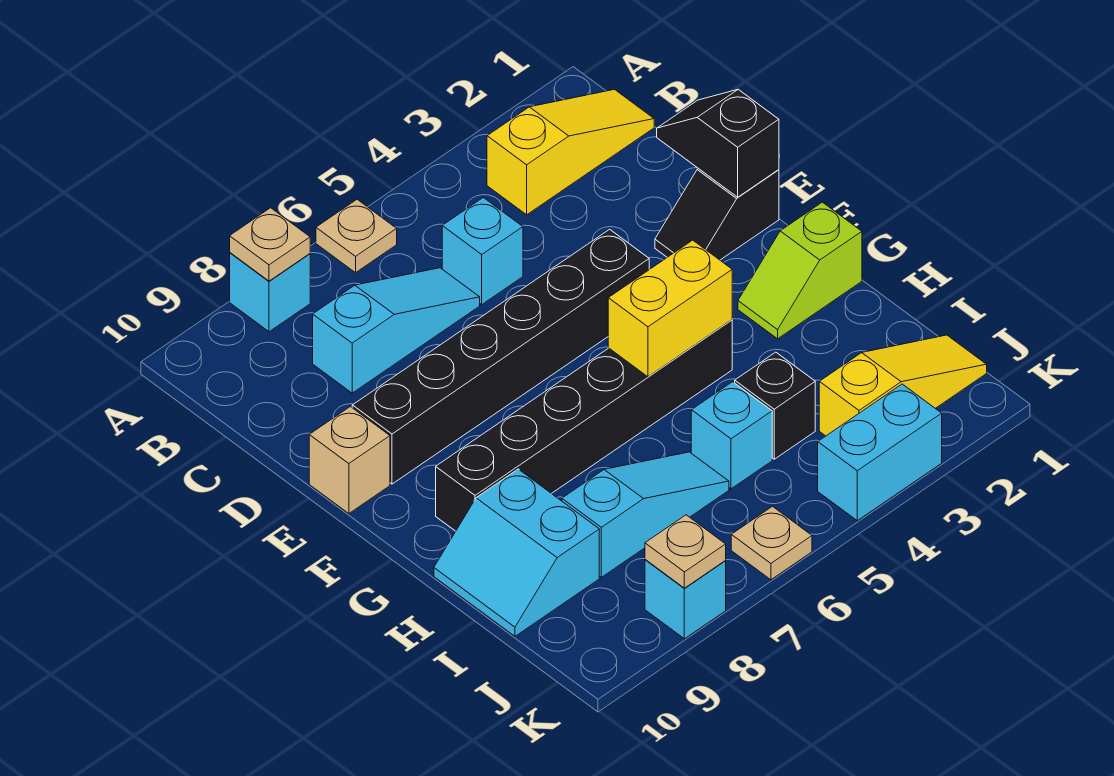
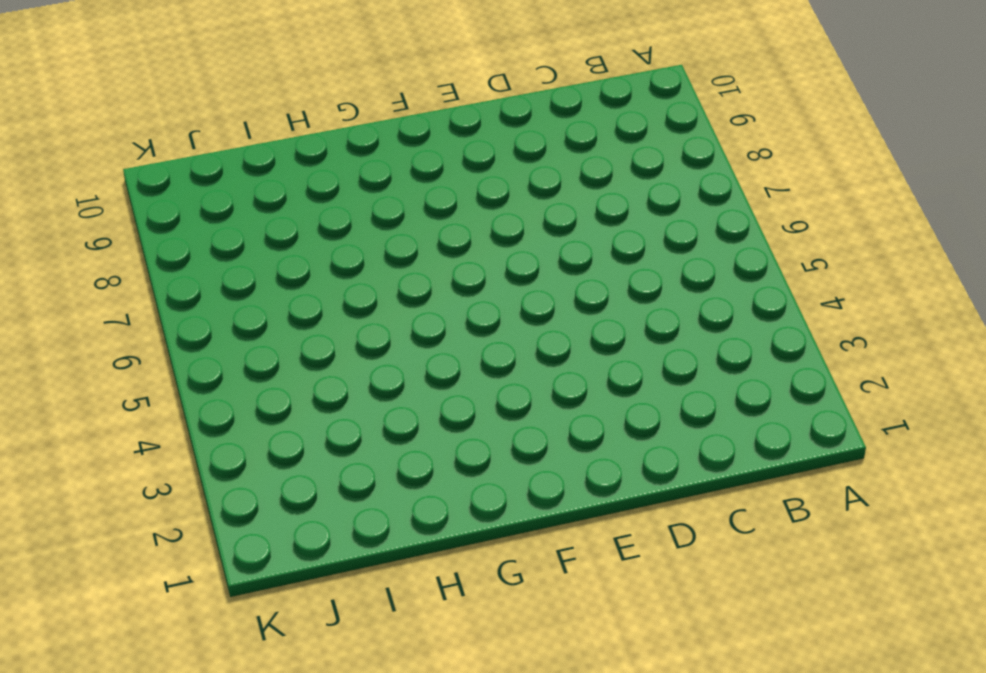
none -> tan 1x1 plate [316,200,397,273]
none -> cyan 1x1 brick [230,253,310,332]
none -> yellow 1x3 slope [487,89,654,215]

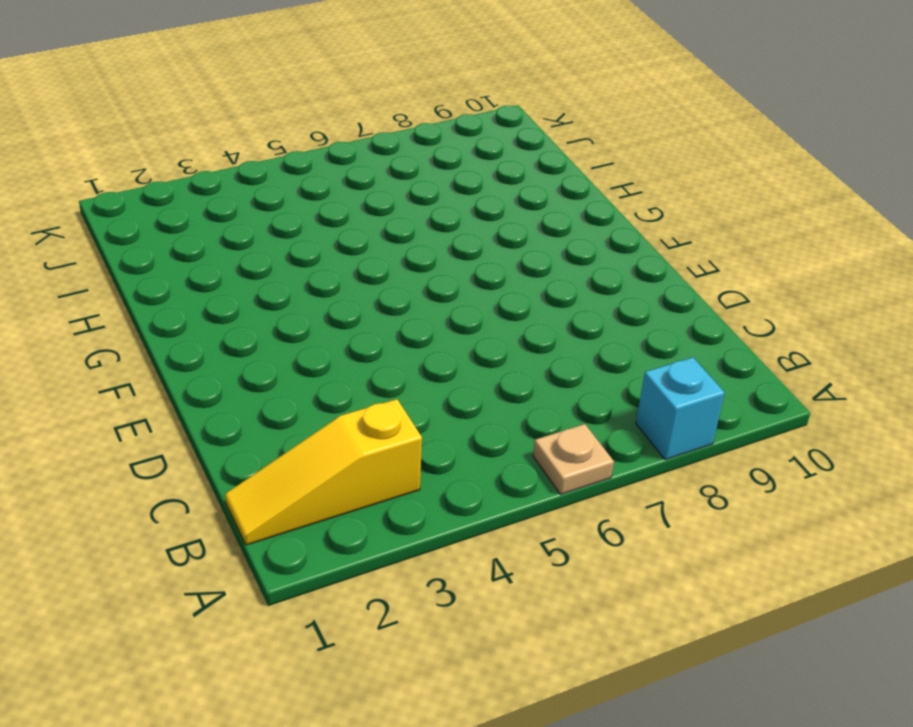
none -> cyan 1x1 brick [442,198,523,304]
none -> cyan 1x3 slope [313,268,480,393]
none -> black 1x2 slope [655,169,779,260]

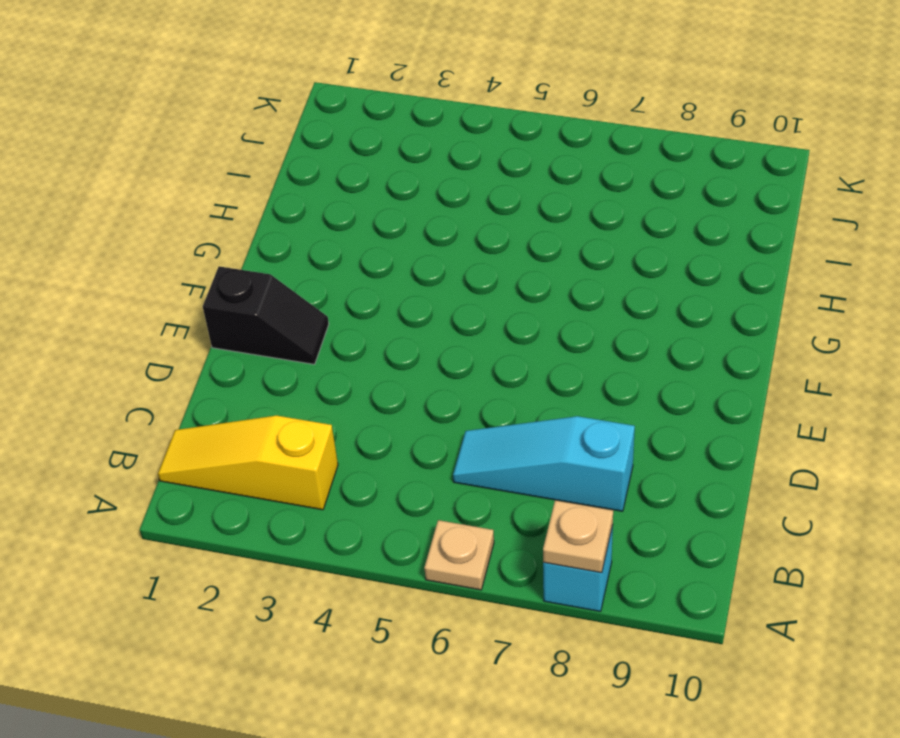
none -> cyan 1x1 brick [442,198,523,304]
none -> black 1x6 brick [352,229,649,484]
none -> tan 1x1 brick [309,407,390,514]

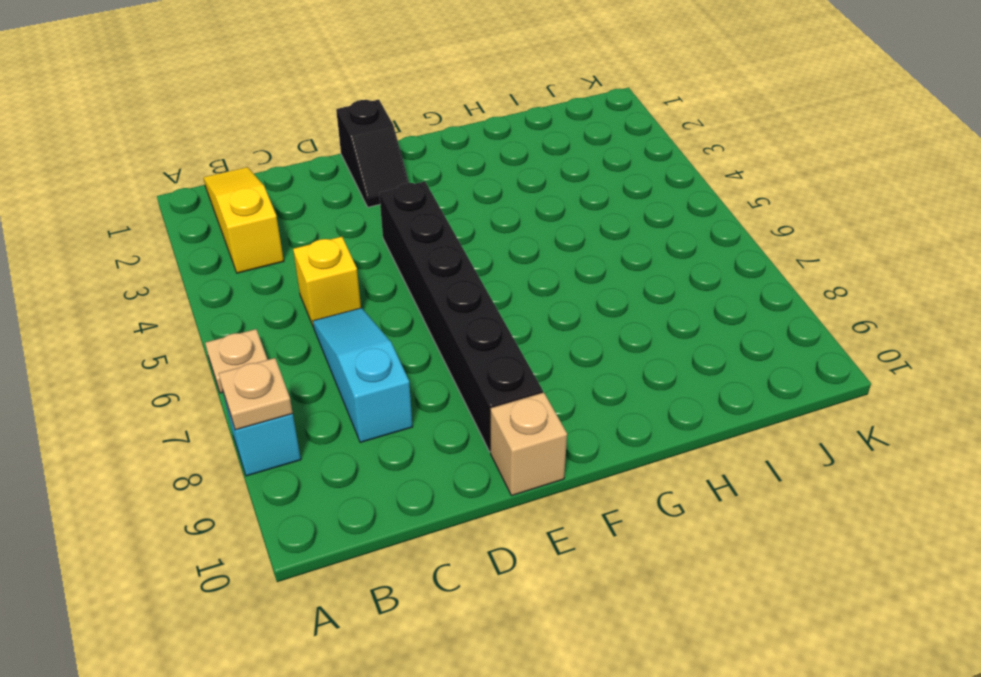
yellow 1x1 brick [293,237,361,327] -> cyan 1x1 brick [442,198,523,304]
none -> lime 1x2 slope [738,202,862,339]
none -> black 1x6 brick [436,320,732,531]
none -> cyan 2x2 slope [434,469,599,636]

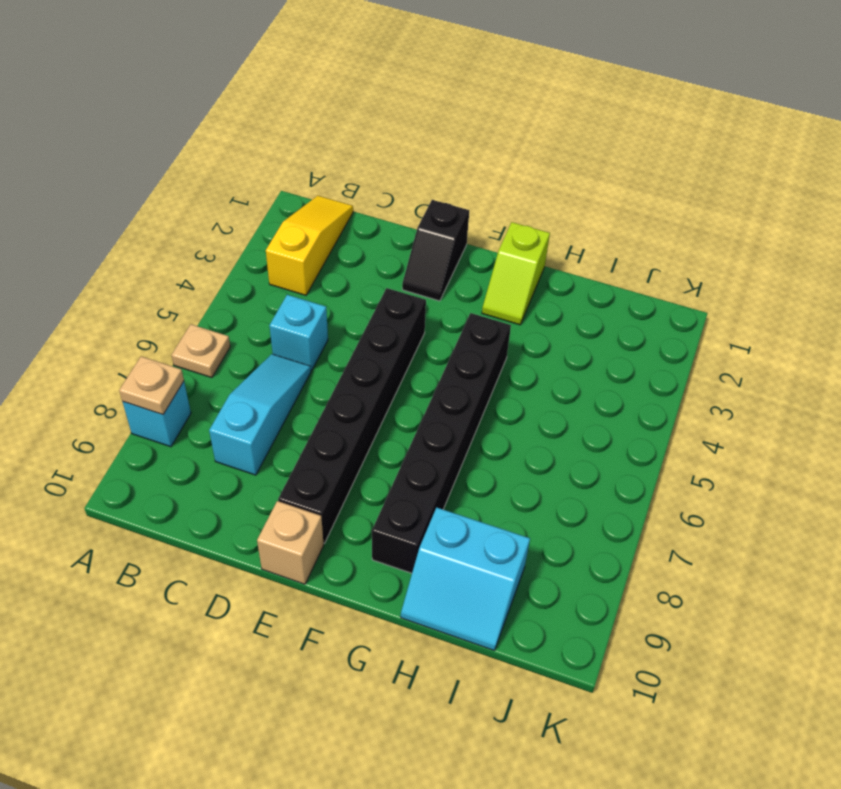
none -> black 1x1 brick [735,352,815,459]
none -> cyan 1x1 brick [691,382,772,489]
none -> cyan 1x3 slope [562,452,729,577]

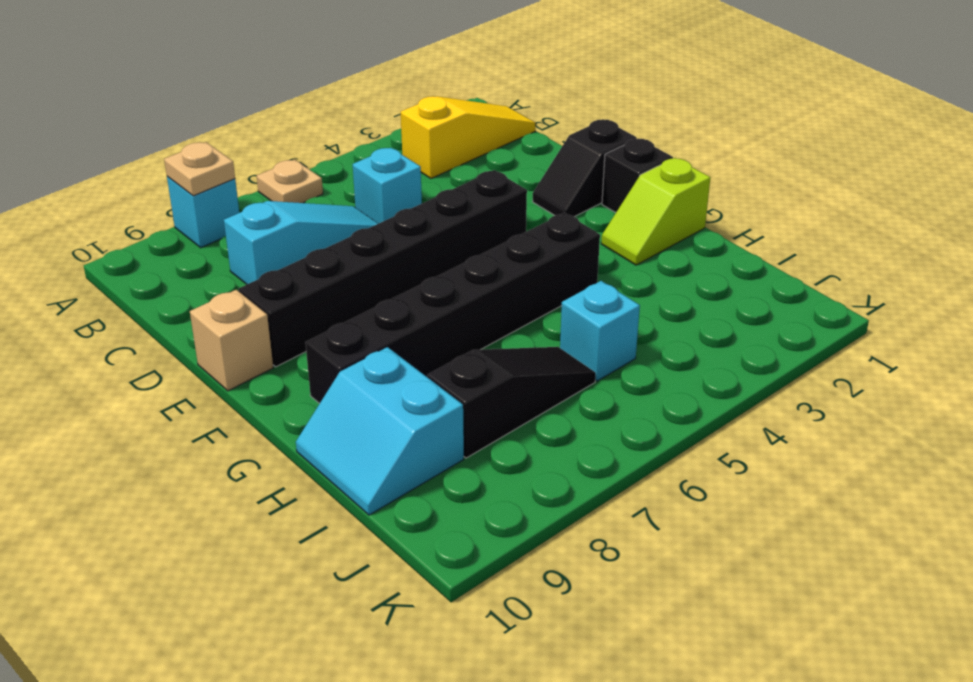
black 1x1 brick [602,138,673,213] -> black 1x1 brick moved to [735,352,815,459]
black 1x3 slope [428,347,596,458] -> cyan 1x3 slope [562,452,729,577]
none -> yellow 1x3 slope [819,335,987,436]
none -> cyan 1x2 brick [818,384,942,521]
none -> tan 1x1 plate [731,506,812,580]

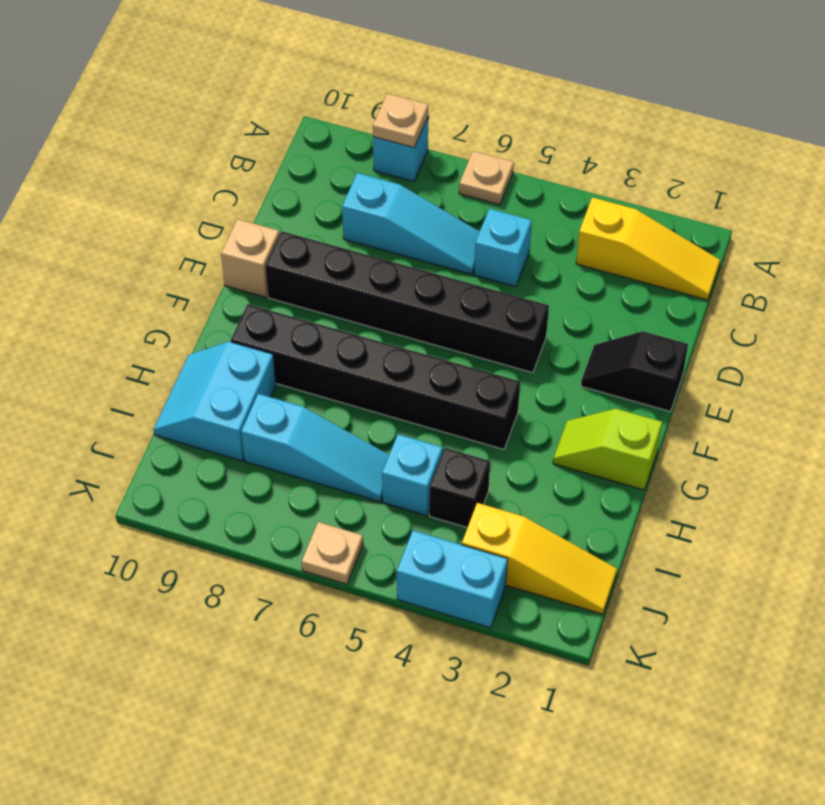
none -> cyan 1x1 brick [645,560,726,639]
none -> black 1x2 slope [657,89,779,197]
none -> yellow 1x2 brick [608,240,732,377]

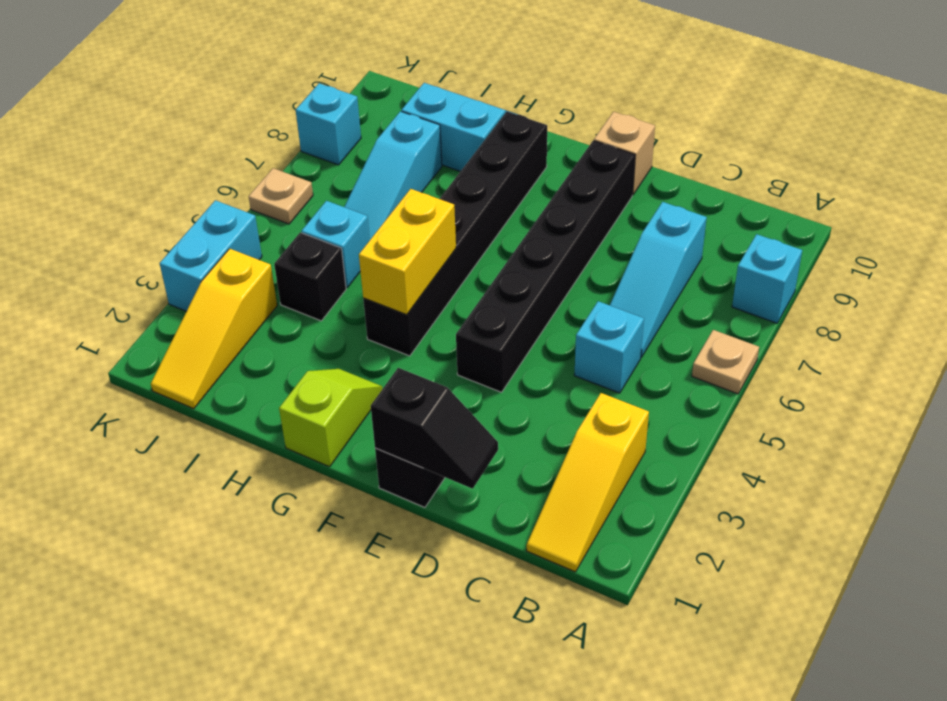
none -> tan 1x1 plate [230,208,310,281]
none -> tan 1x1 plate [645,515,726,588]

